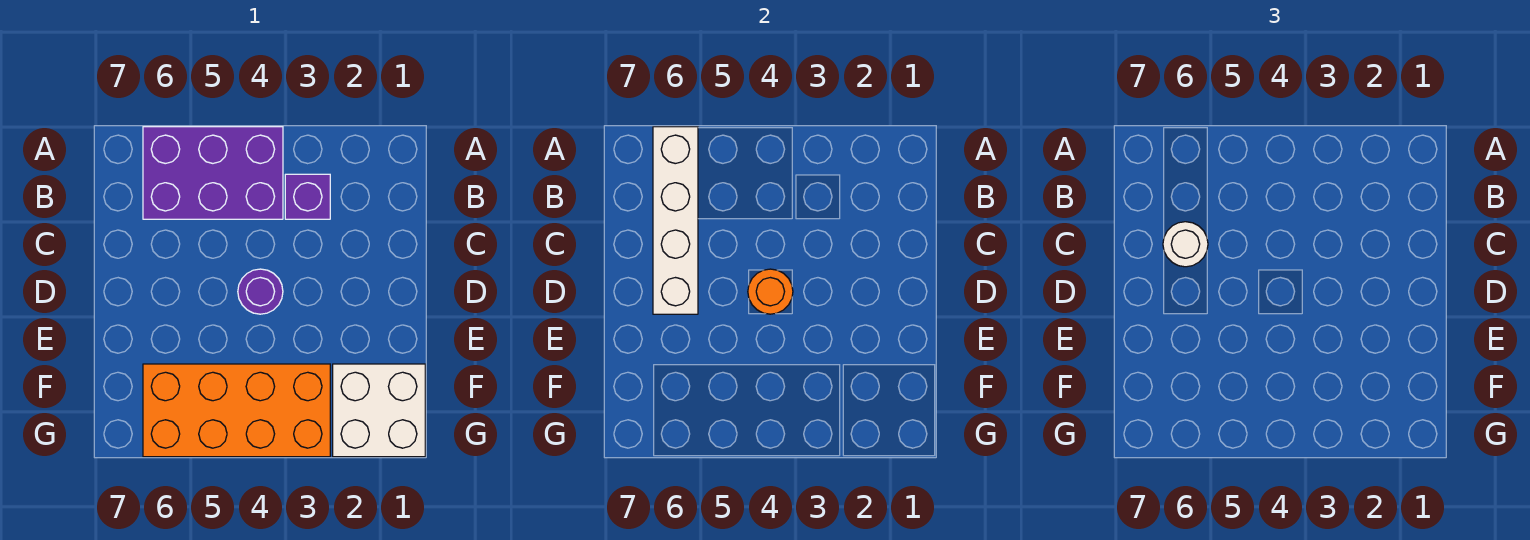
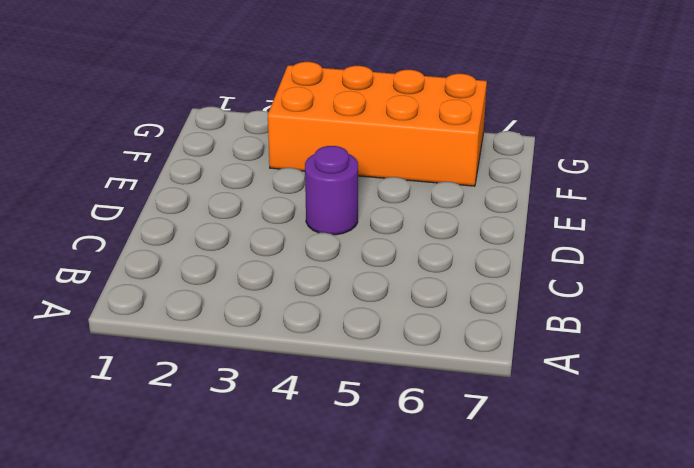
none -> purple 2x3 brick [143,127,283,219]
none -> purple 1x1 brick [285,174,330,219]

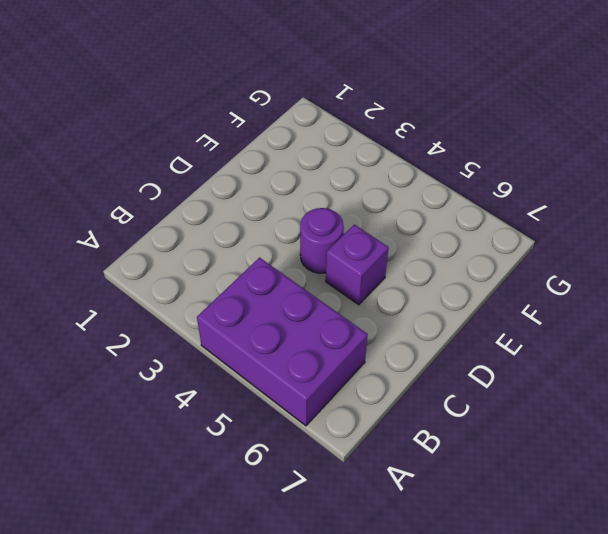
purple 1x1 brick [326,224,389,305] -> purple 1x1 brick moved to [285,174,330,219]
none -> white 2x2 brick [333,364,425,457]
none -> orange 2x4 brick [143,364,330,457]

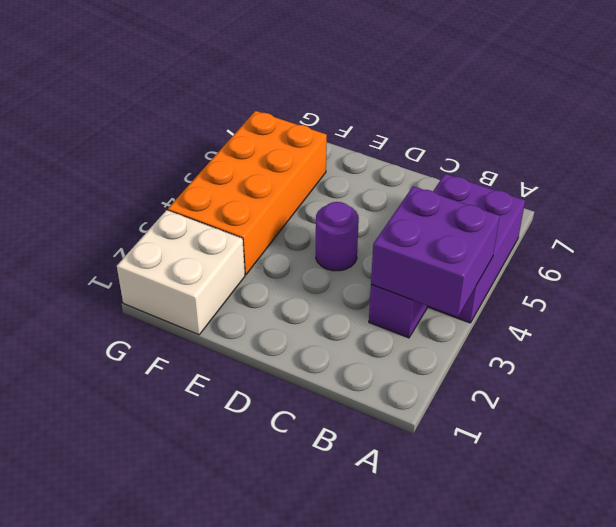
purple 2x2 brick [371,186,500,317] -> none
none -> white 1x4 brick [653,127,698,314]
none -> orange 1x1 round brick [748,269,793,314]

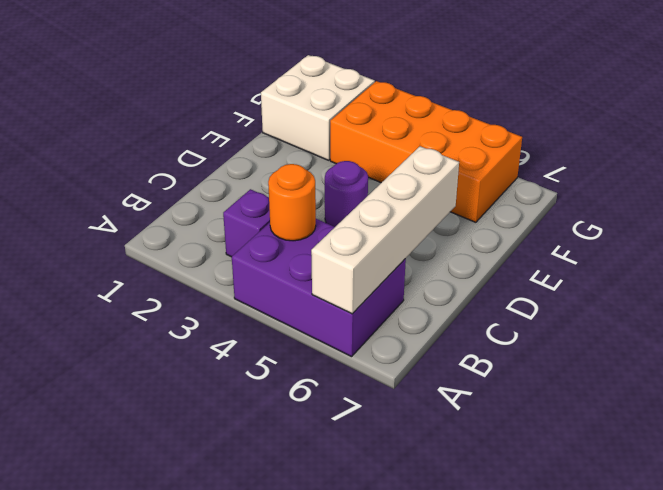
orange 1x1 round brick [268,164,316,241] -> orange 1x1 round brick moved to [748,269,793,314]
none -> white 1x1 round brick [1163,222,1208,267]

